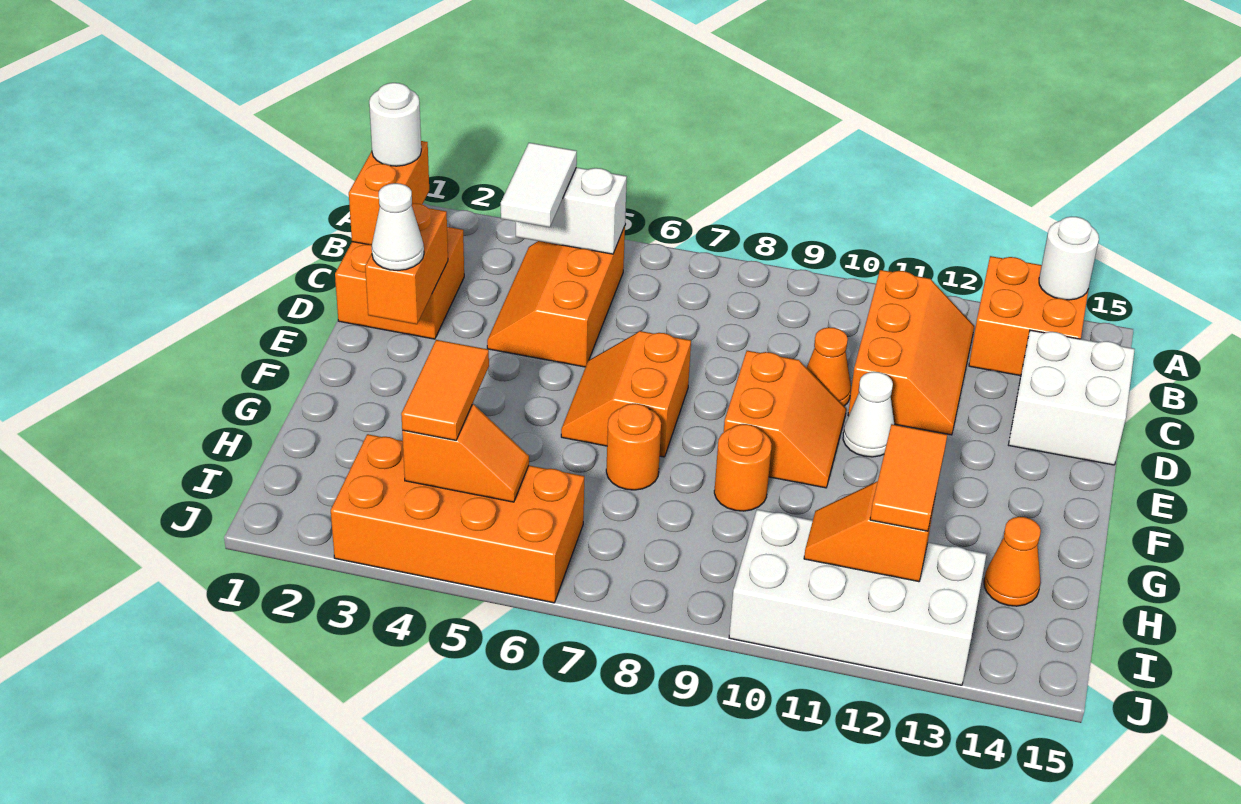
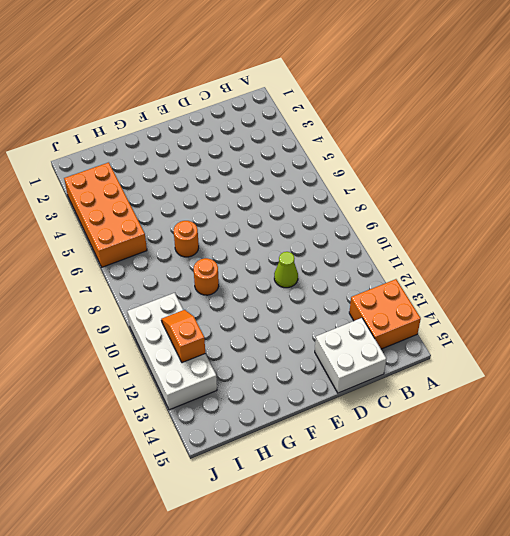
lime 1x1 cone [274,252,298,288] -> orange 1x1 cone [807,327,851,406]
none -> orange 2x3 slope [487,226,625,367]
none -> orange 2x3 slope [848,270,974,435]
none -> orange 2x2 brick [335,227,464,339]

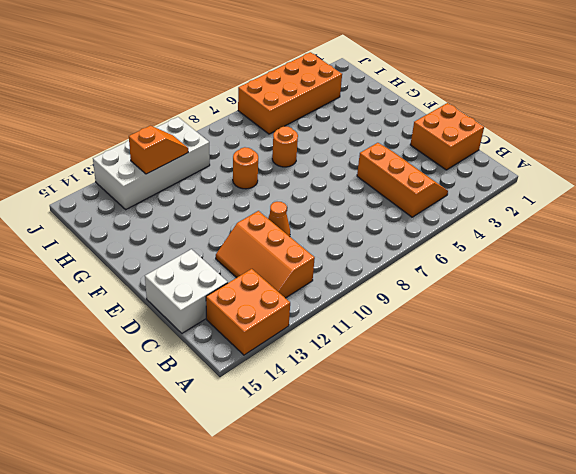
none -> orange 2x2 slope [561,331,691,457]
none -> orange 2x2 slope [724,351,846,488]
none -> white 1x1 cone [843,372,894,457]

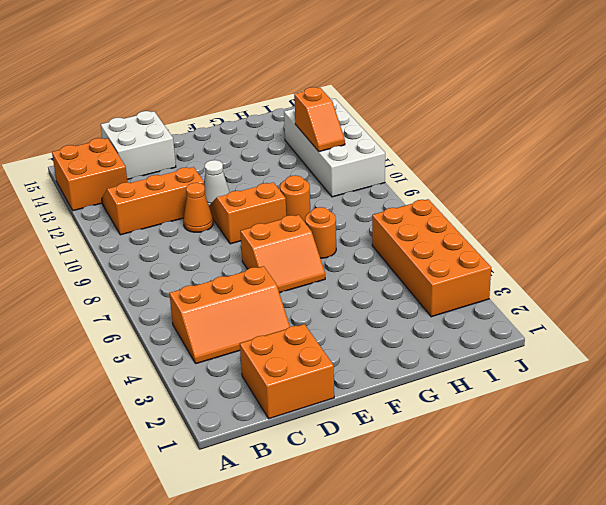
none -> orange 1x1 cone [984,517,1041,606]
none -> white 1x1 round brick [1039,217,1099,300]
none -> orange 1x2 brick [349,141,429,245]

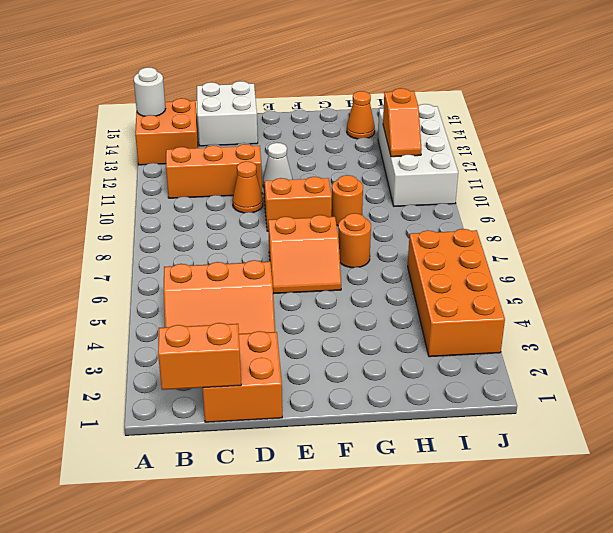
none -> white 1x2 brick [516,167,627,254]
none -> orange 1x2 brick [365,203,448,324]
none -> orange 1x2 slope [402,404,529,502]

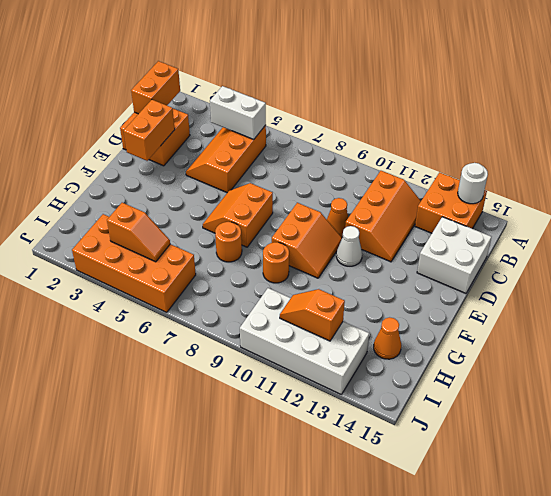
none -> white 1x1 round brick [369,83,421,166]
none -> white 1x2 tile [501,143,577,227]
none -> white 1x1 cone [372,183,424,270]

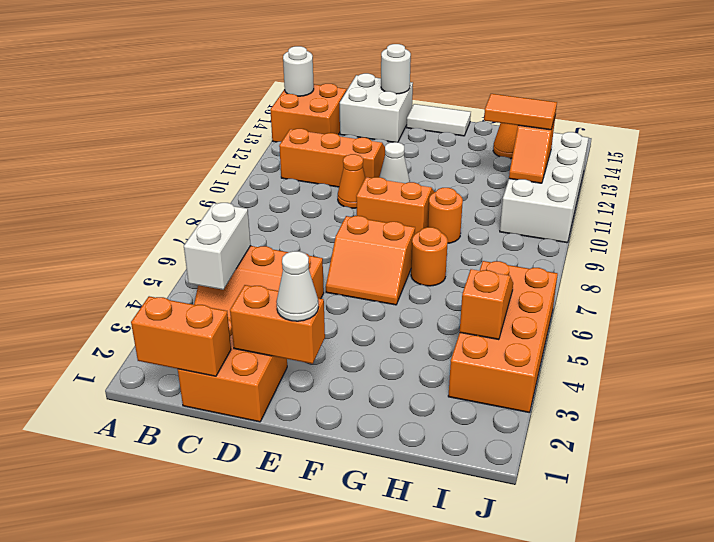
white 1x1 round brick [381,44,411,94] -> white 1x1 round brick moved to [369,83,421,166]
white 1x2 tile [407,104,471,136] -> white 1x2 tile moved to [501,143,577,227]
none -> orange 1x2 tile [401,340,489,440]

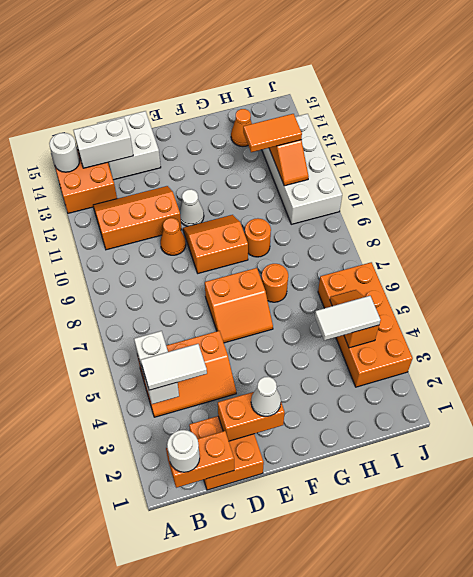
white 1x2 brick [73,118,133,168] -> none
white 1x2 tile [315,296,381,341] -> orange 1x2 tile [401,340,489,440]

